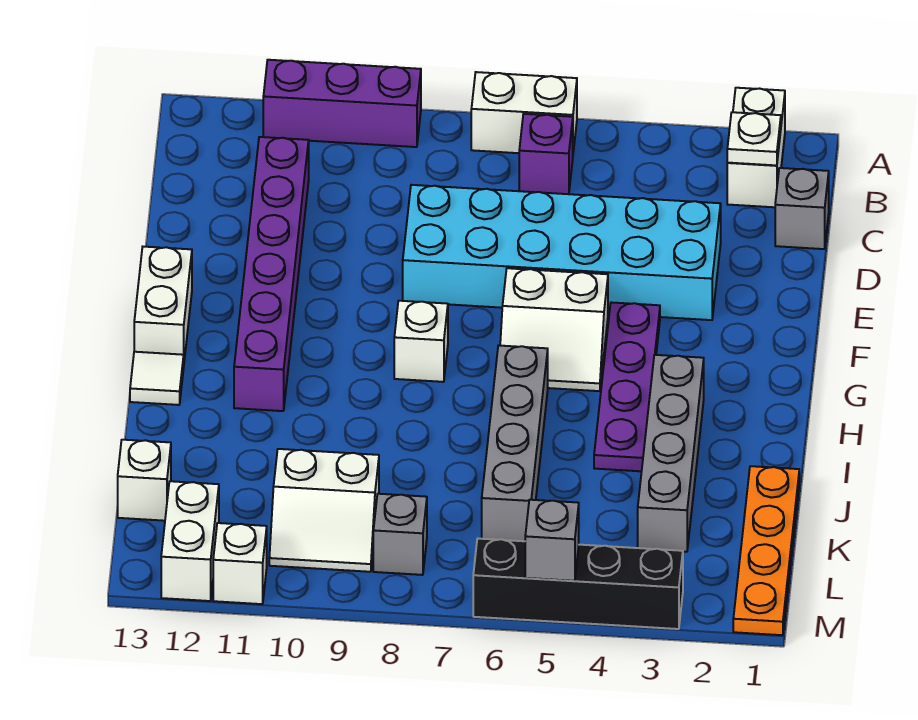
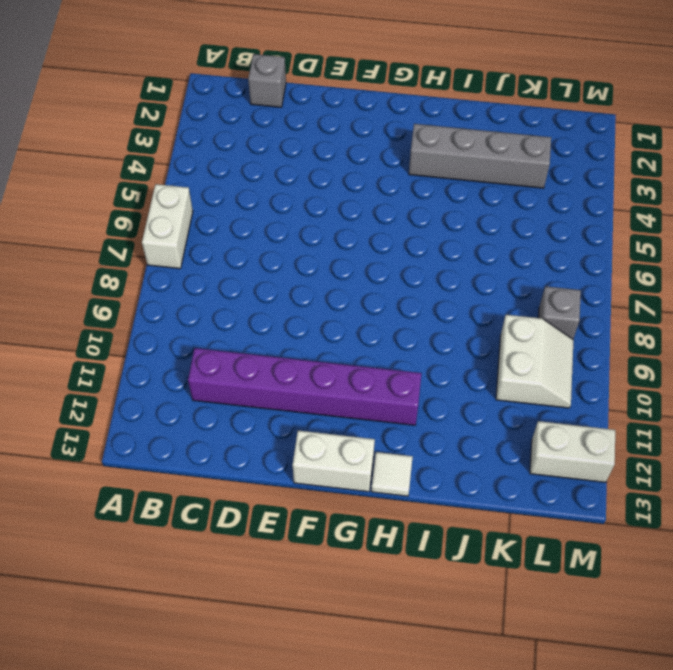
none -> white 1x2 brick [727,88,785,207]
none -> purple 1x3 brick [263,60,421,147]
none -> purple 1x1 brick [519,114,573,194]

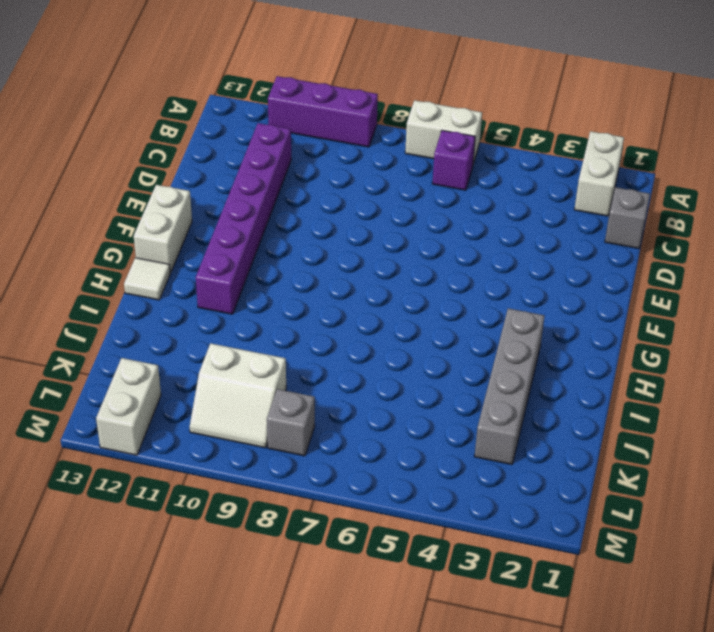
none -> cyan 2x6 brick [403,185,721,320]
none -> purple 1x4 plate [594,302,660,471]
none -> white 2x2 slope [500,268,608,391]

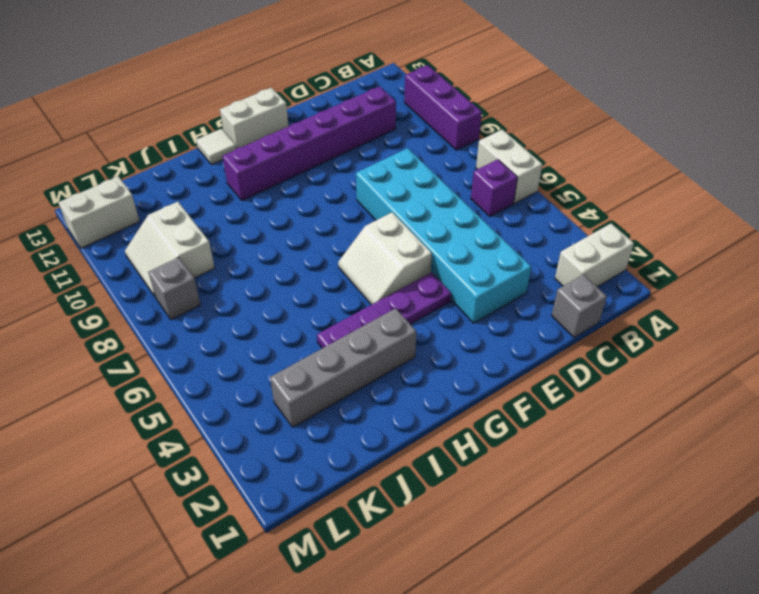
none -> white 1x1 brick [394,301,448,382]
none -> grey 1x4 brick [482,345,548,541]
none -> orange 1x4 plate [733,466,799,635]

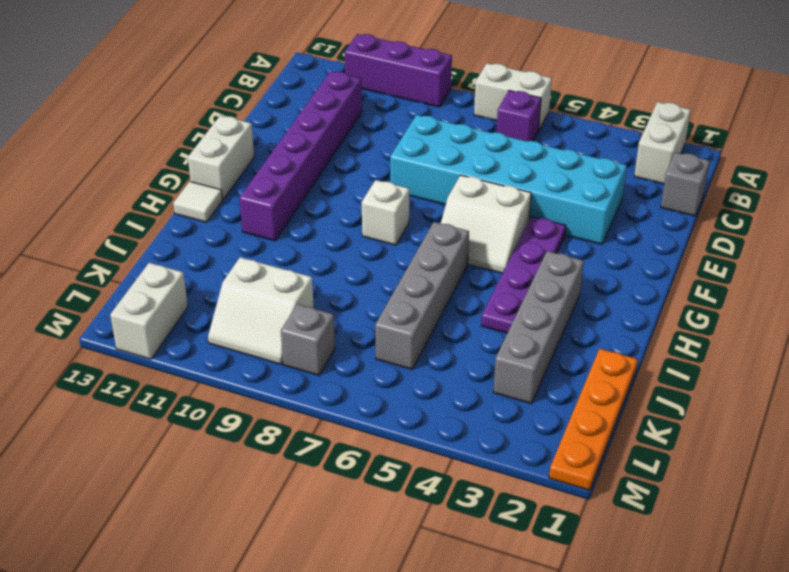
none -> white 1x1 brick [118,440,171,521]
none -> black 1x4 brick [473,539,683,629]
none -> white 1x1 brick [213,523,267,604]

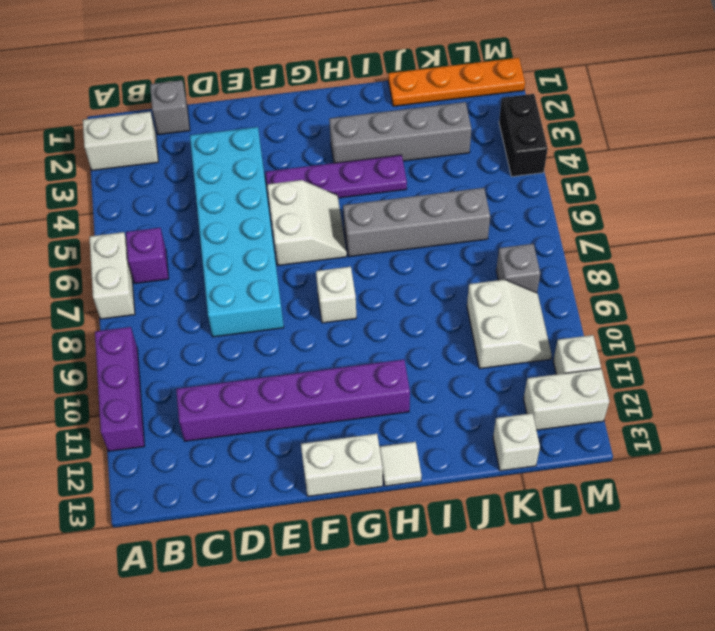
black 1x2 brick [499,94,548,177] -> black 1x4 brick [473,539,683,629]
none -> white 1x1 plate [727,112,781,165]
none -> grey 1x1 brick [525,500,579,581]

